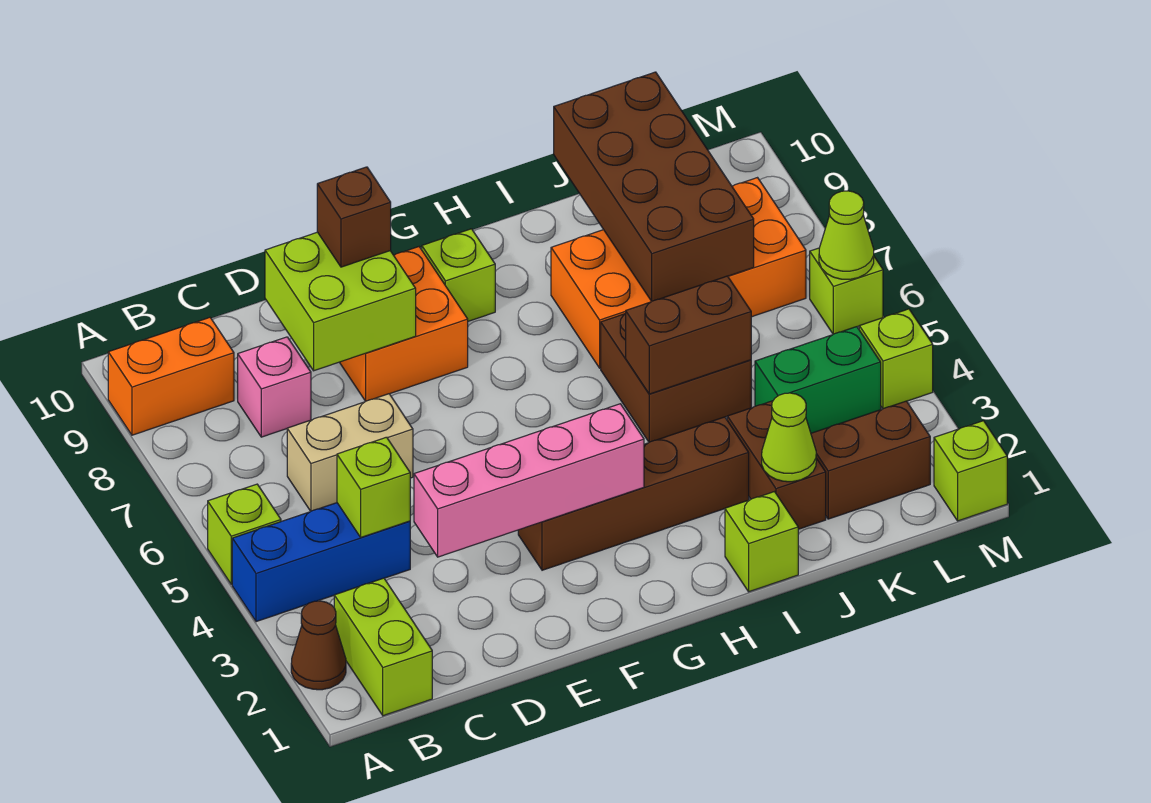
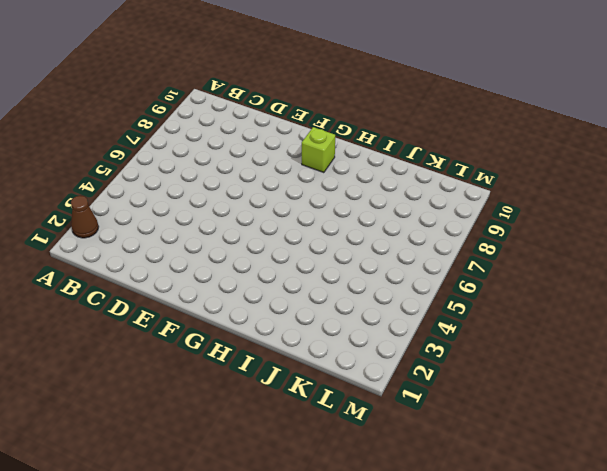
none -> blue 1x3 brick [232,503,410,622]
none -> lime 1x1 brick [208,484,281,584]
none -> orange 1x2 brick [108,317,234,435]

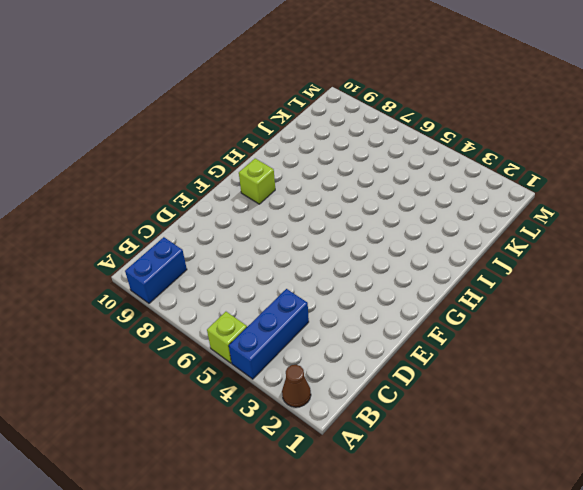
blue 1x2 brick [125,237,187,303] -> orange 1x2 brick [108,317,234,435]
none -> lime 1x2 brick [334,578,432,716]
none -> tan 1x2 brick [287,394,413,511]
none -> pink 1x1 brick [238,337,311,437]

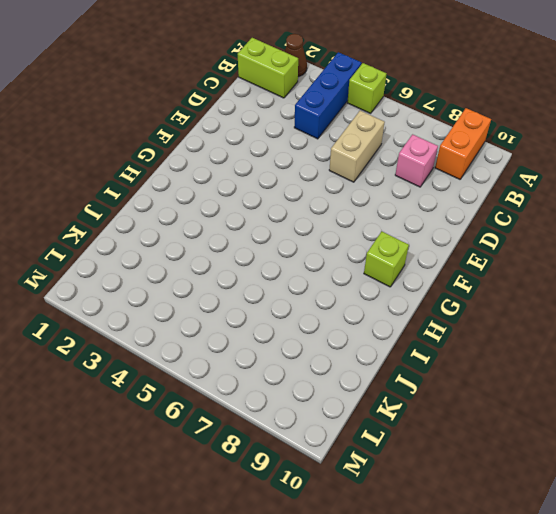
none -> orange 2x2 brick [340,247,468,401]
none -> brown 1x4 brick [518,417,749,570]
none -> lime 1x1 brick [725,492,798,592]

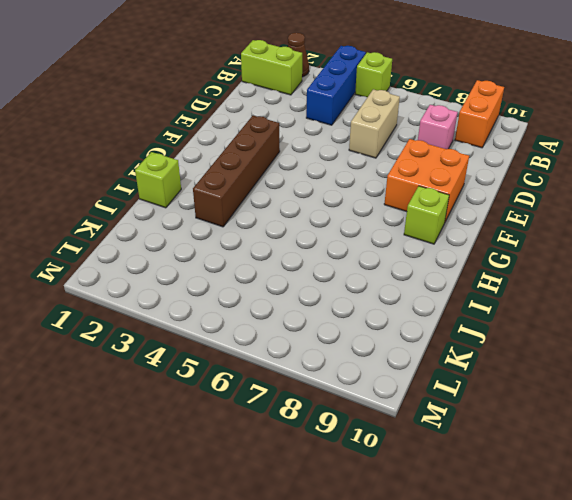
none -> brown 2x2 brick [601,314,751,442]
none -> orange 2x4 brick [551,178,806,368]
none -> brown 1x2 brick [727,401,826,529]

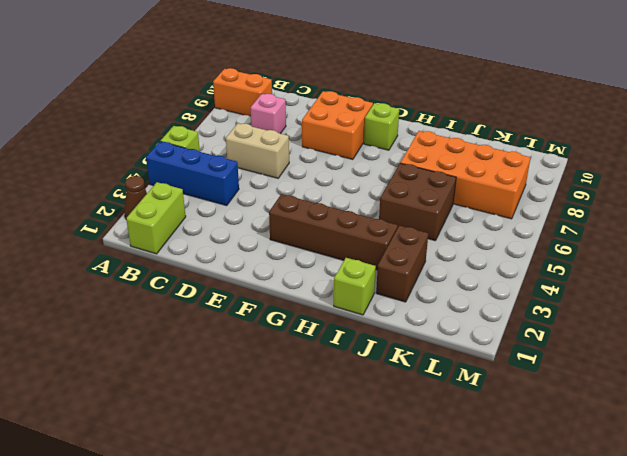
none -> brown 1x2 brick [811,401,930,519]
none -> green 1x2 brick [755,327,881,433]
none -> lime 1x1 brick [934,421,1007,521]

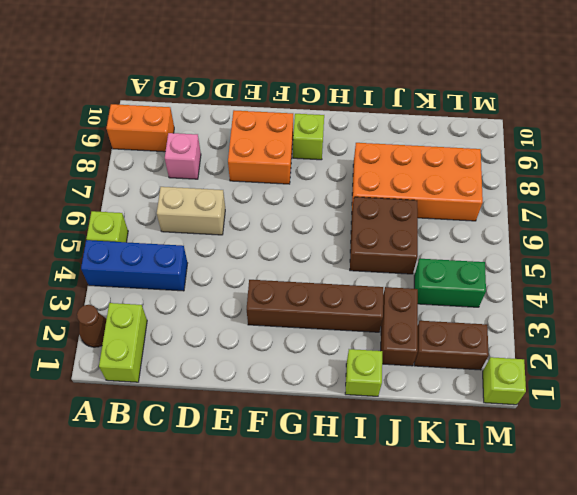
none -> lime 1x1 brick [859,309,933,409]
none -> lime 1x1 brick [810,248,883,334]
none -> lime 1x1 brick [337,437,410,537]

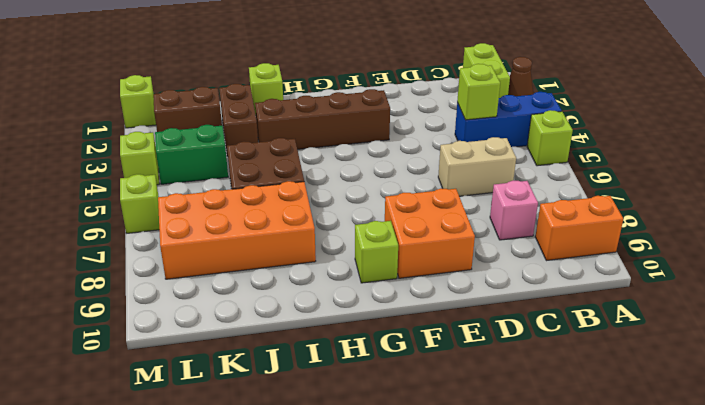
none -> pink 1x4 brick [414,404,644,557]
none -> lime 2x2 brick [265,232,416,371]
none -> brown 1x2 brick [626,276,751,394]

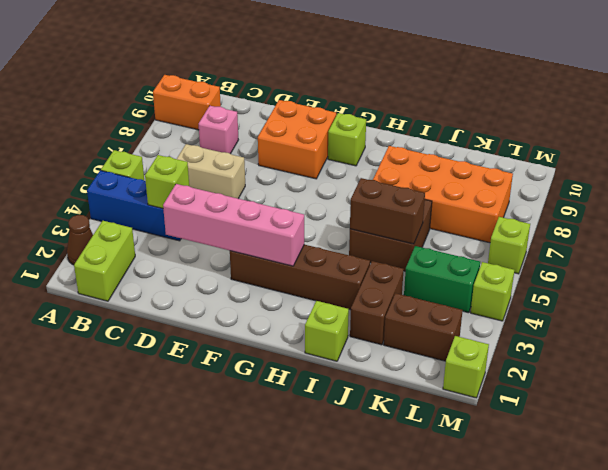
none -> lime 2x2 brick [265,232,416,371]
none -> lime 1x1 cone [762,393,816,482]
none -> brown 2x4 brick [554,72,754,301]

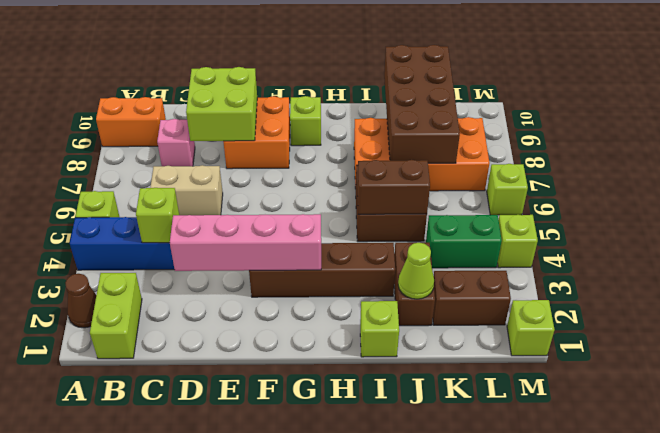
none -> lime 1x1 cone [819,191,874,279]
none -> brown 1x1 brick [317,167,391,267]

